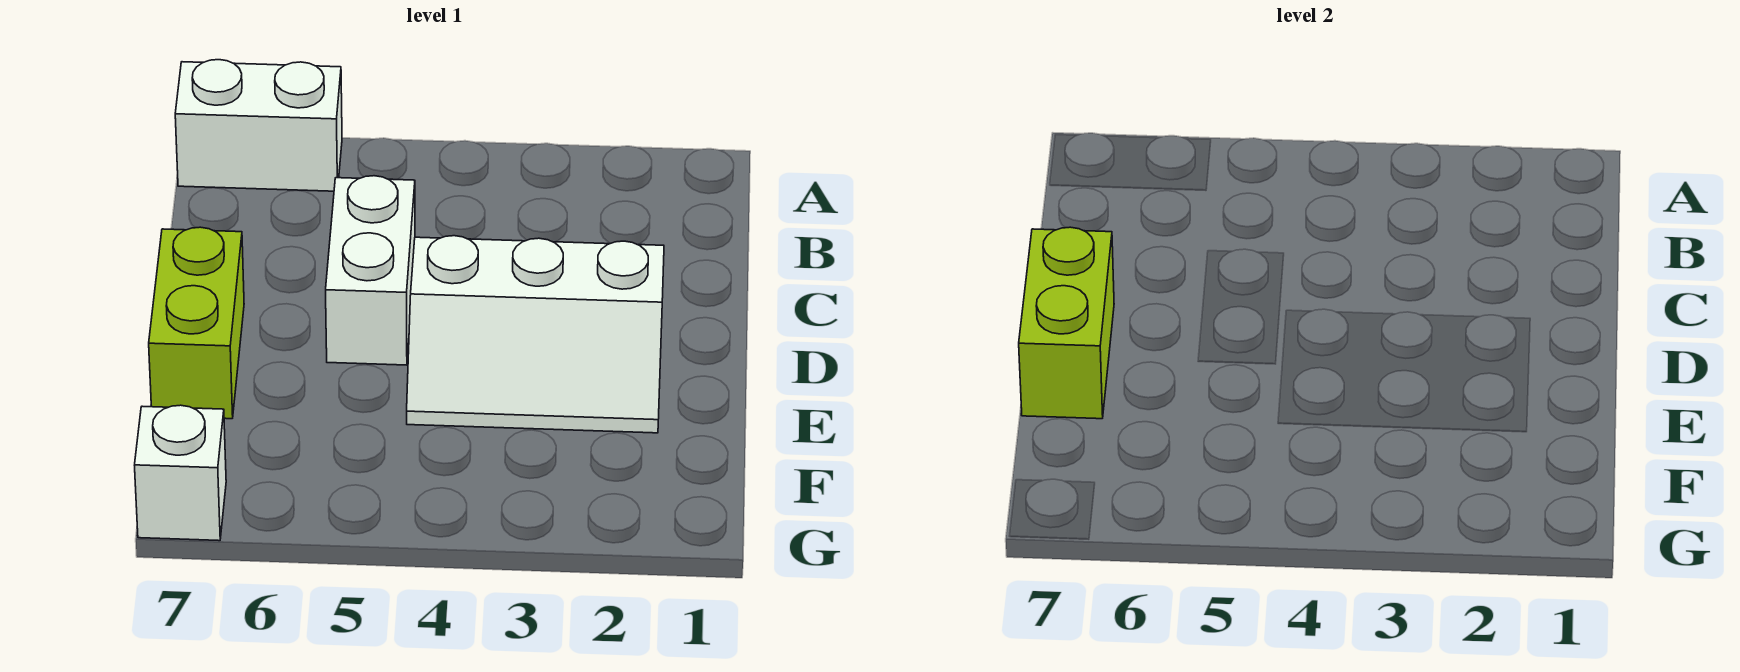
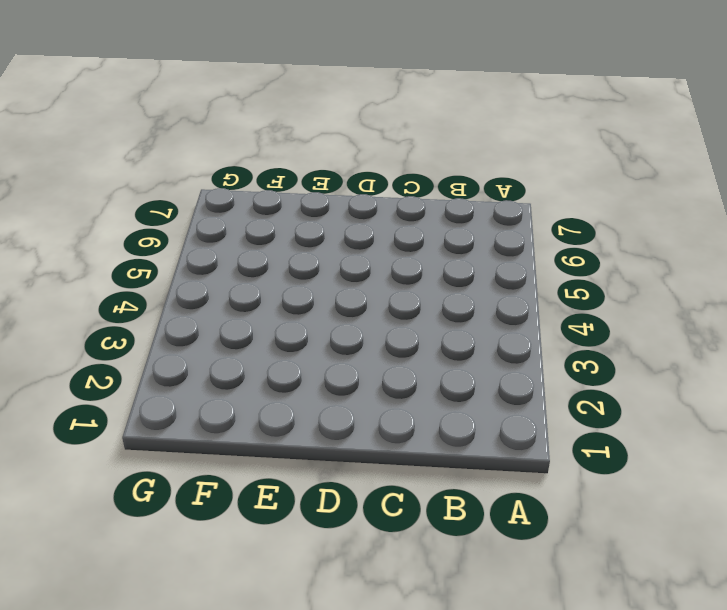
none -> white 1x2 brick [175,60,342,191]
none -> white 1x2 brick [326,176,415,365]

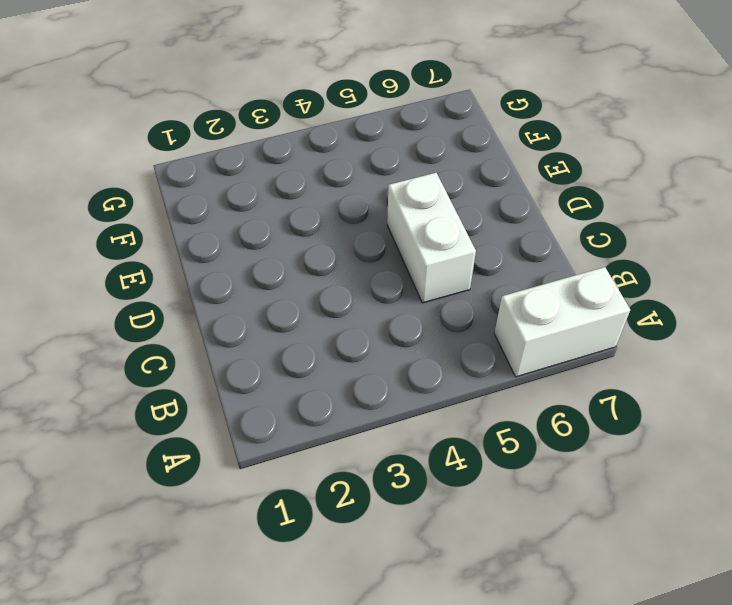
none -> white 2x3 slope [407,236,664,433]
none -> lime 1x2 brick [149,227,244,419]

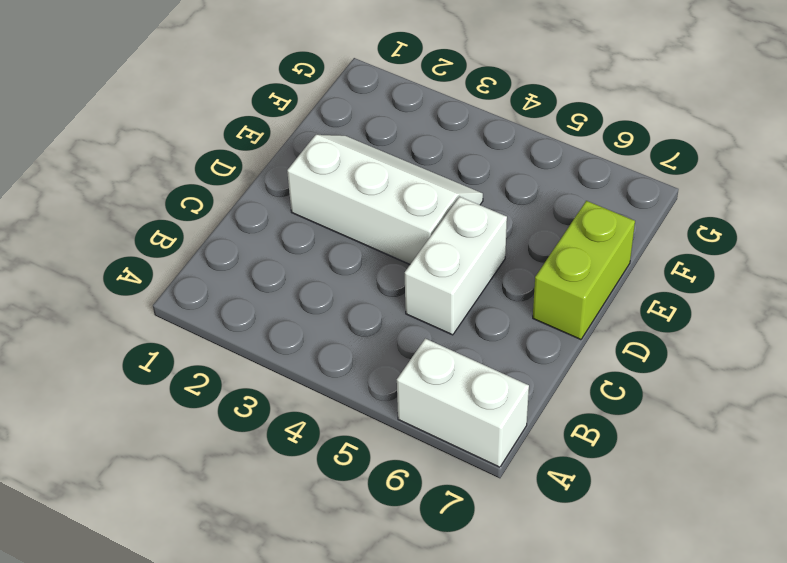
none -> white 1x1 brick [135,405,226,541]
none -> lime 1x2 brick [1019,227,1114,419]

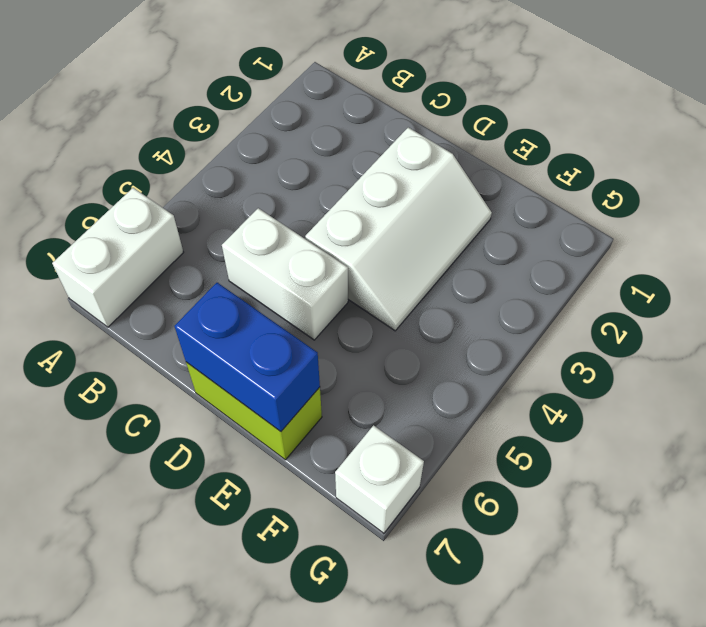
blue 1x2 brick [174,283,320,432] -> lime 1x2 brick [1019,227,1114,419]

